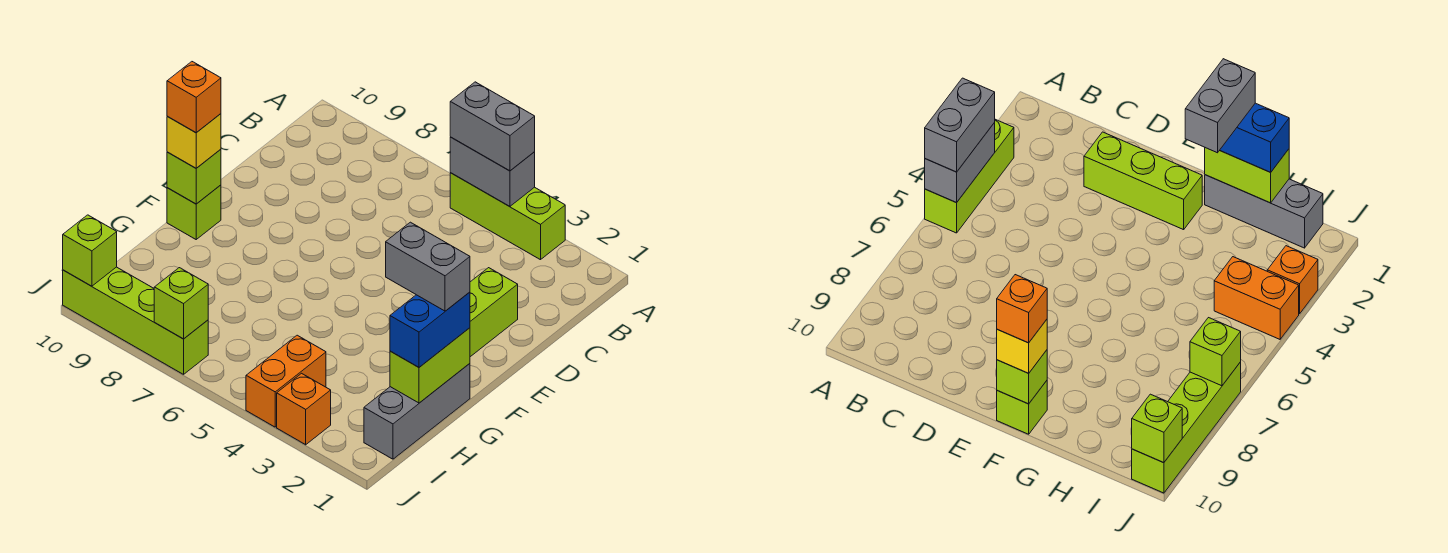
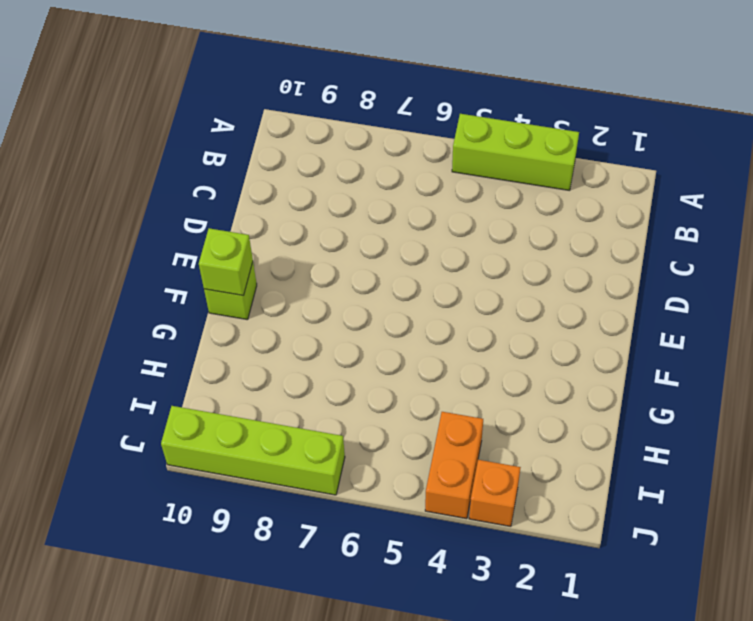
none -> lime 1x3 brick [470,268,518,357]
none -> grey 1x3 brick [364,364,470,459]
none -> grey 1x2 brick [450,137,535,206]

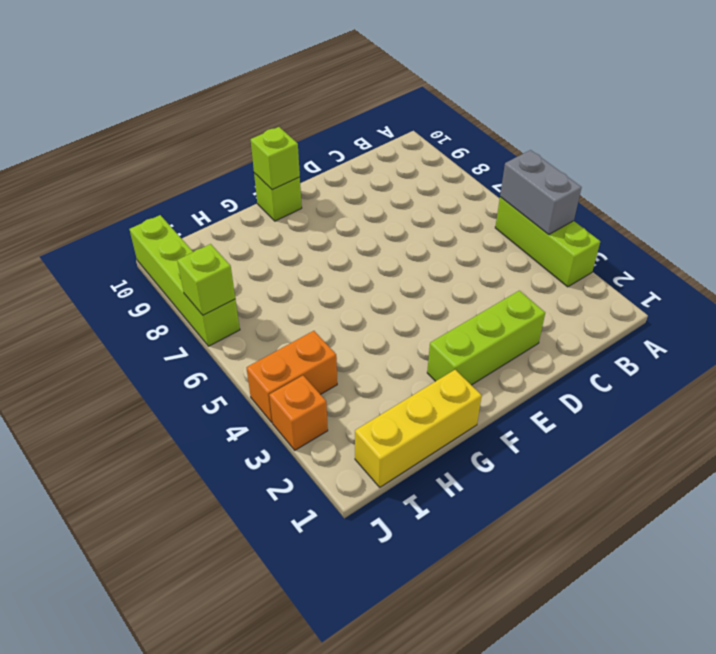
yellow 1x3 brick [355,370,482,487] -> grey 1x3 brick [364,364,470,459]
none -> lime 1x2 brick [390,328,470,403]
none -> lime 1x1 brick [63,215,117,286]
none -> grey 1x2 brick [450,82,535,171]

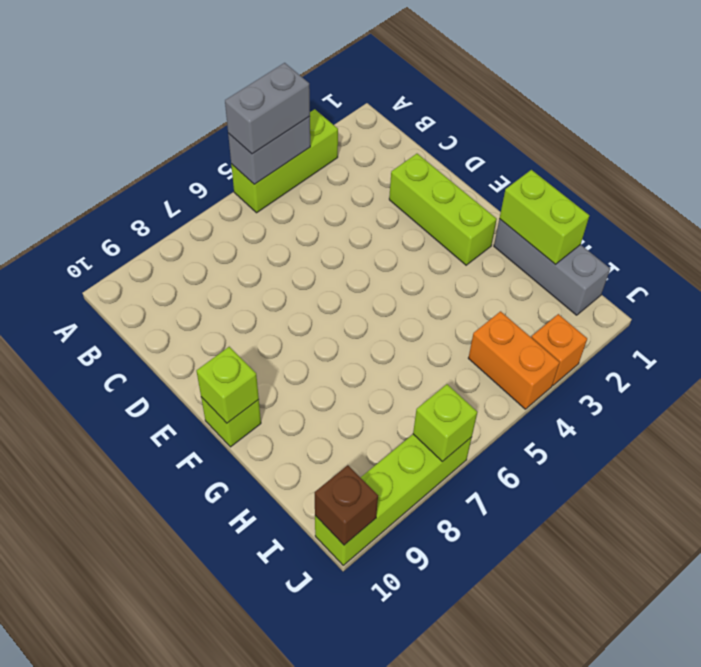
brown 1x1 brick [315,465,378,545] -> lime 1x1 brick [63,215,117,286]
none -> yellow 1x1 brick [167,114,221,168]
none -> blue 1x2 brick [390,292,470,367]
none -> orange 1x1 brick [167,62,221,133]

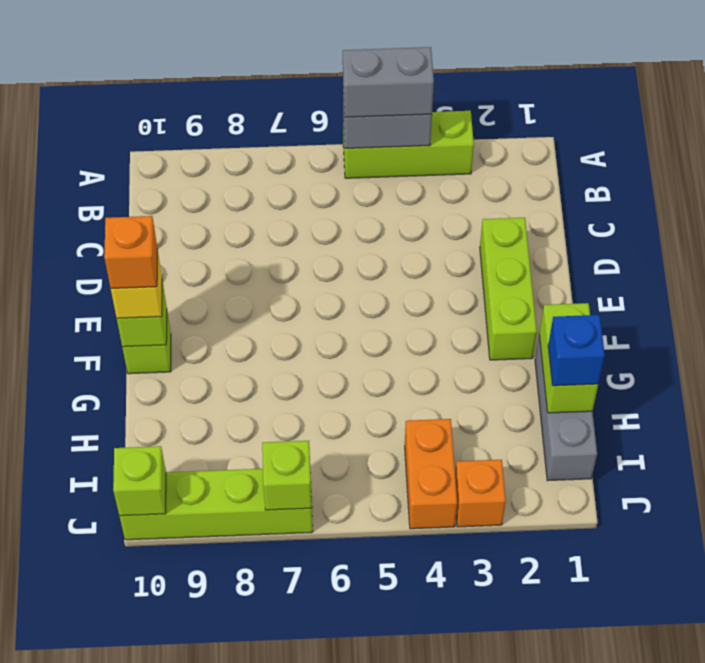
blue 1x1 brick [548,315,605,386] -> blue 1x2 brick [390,292,470,367]
none -> grey 1x2 brick [386,222,470,311]

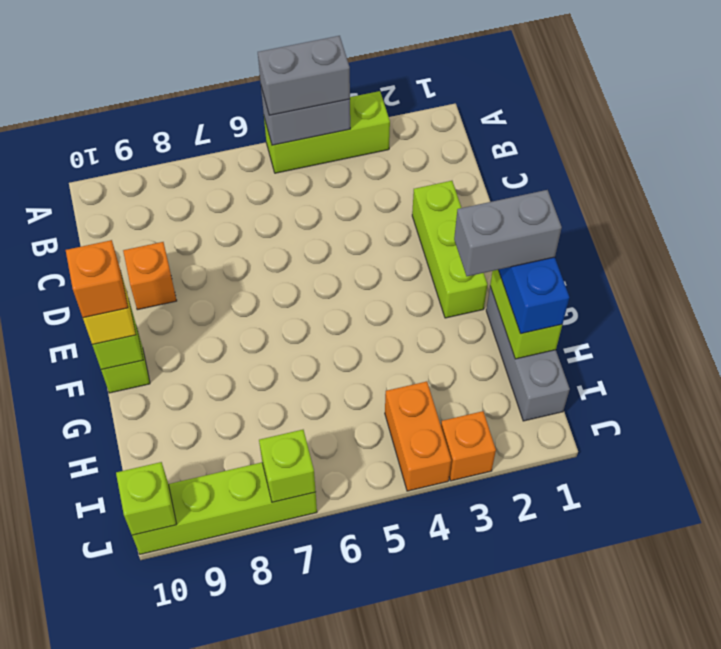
orange 1x1 brick [123,242,177,310] -> none

